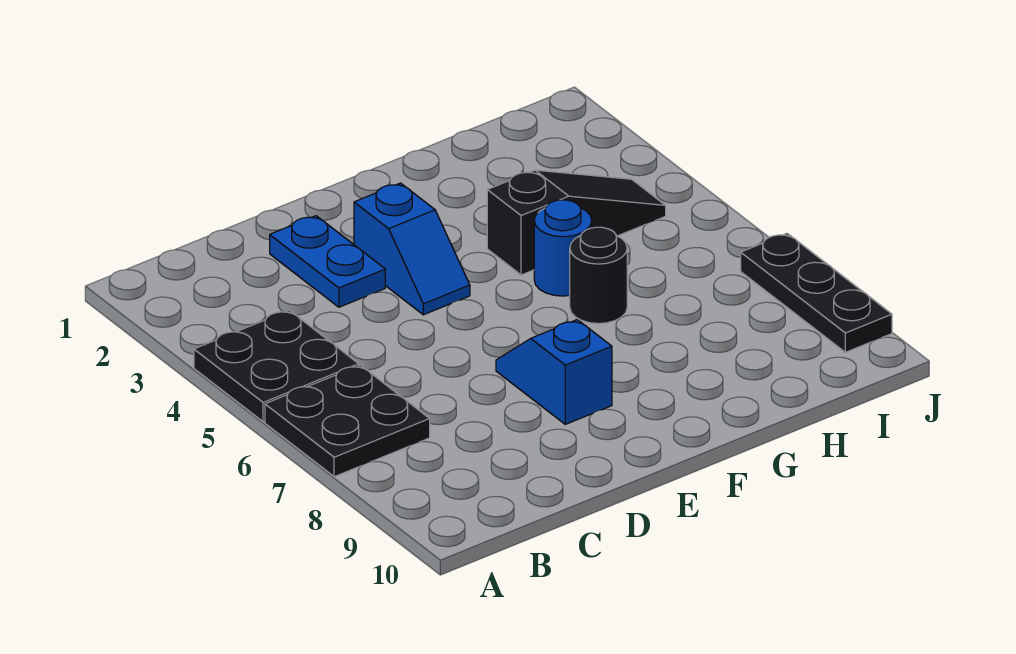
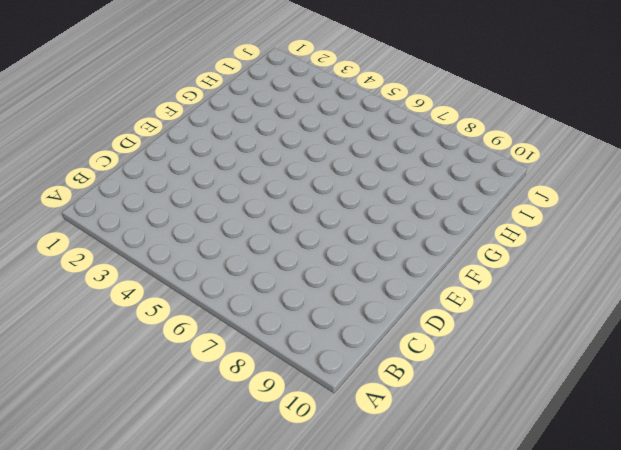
none -> black 2x2 plate [194,310,359,422]
none -> black 2x2 plate [265,365,430,477]

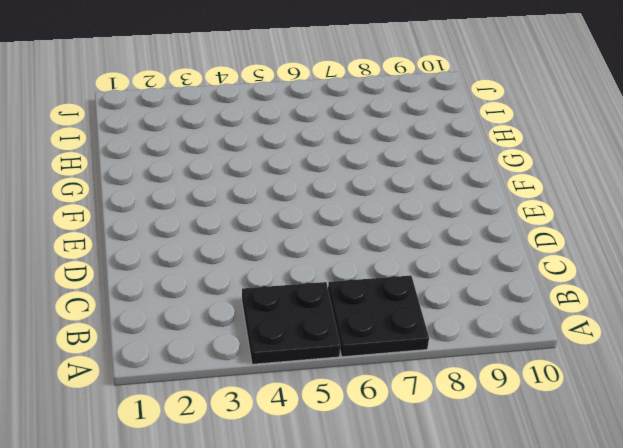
none -> blue 1x2 plate [270,216,385,307]
none -> blue 1x2 slope [354,183,470,315]

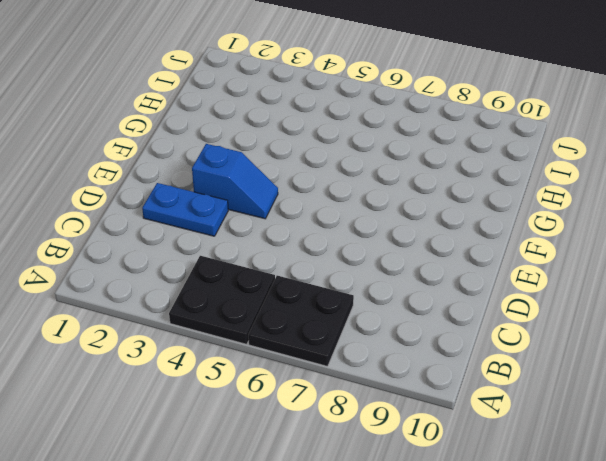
none -> blue 1x2 slope [496,320,612,424]
none -> black 1x3 slope [487,170,666,275]

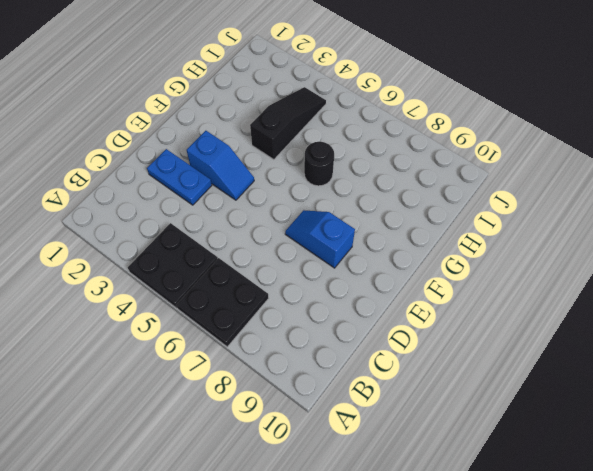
none -> blue 1x1 round brick [534,200,592,296]
none -> black 1x3 plate [741,233,892,352]

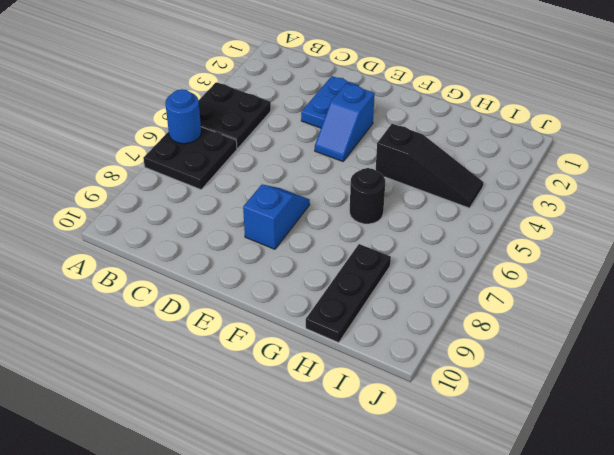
blue 1x1 round brick [165,89,201,144] -> blue 1x1 round brick moved to [534,200,592,296]
black 1x3 plate [306,244,391,343] -> black 1x3 plate moved to [741,233,892,352]

